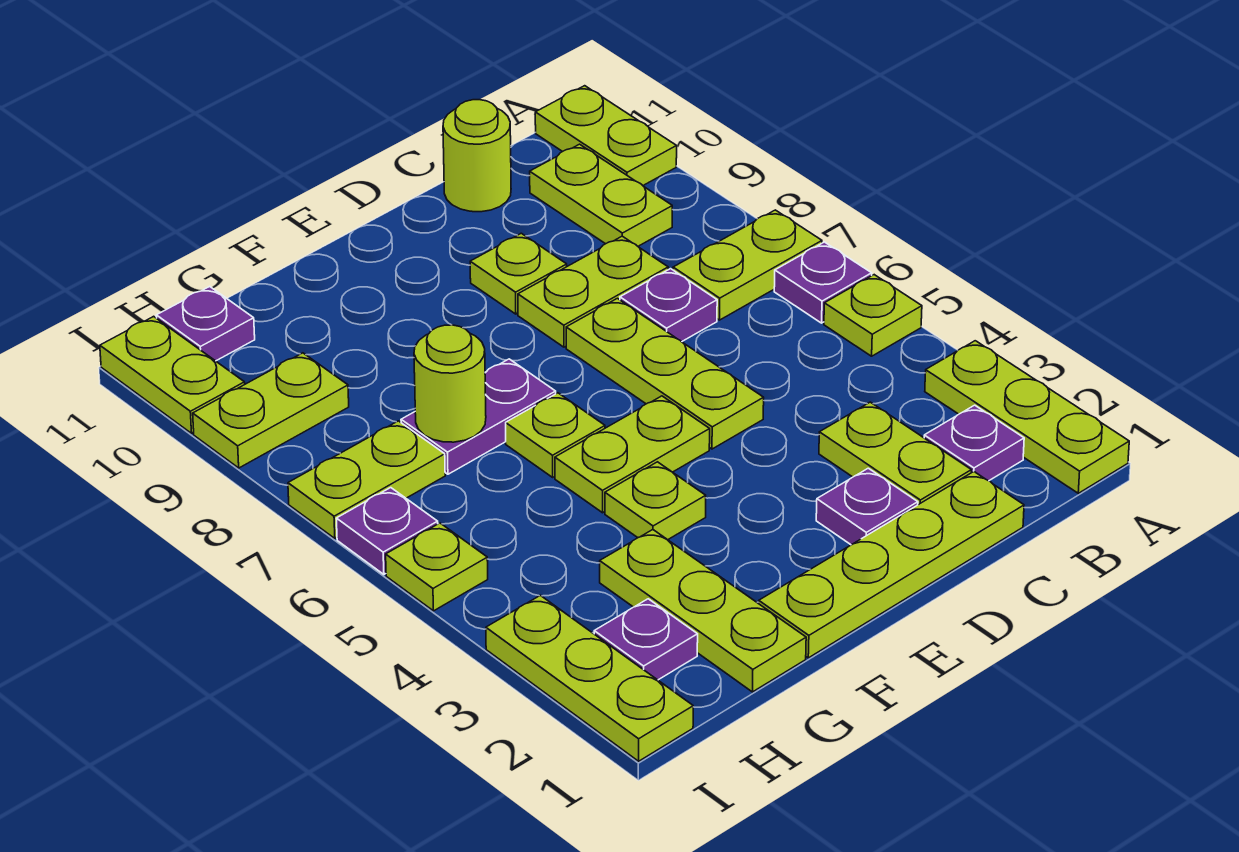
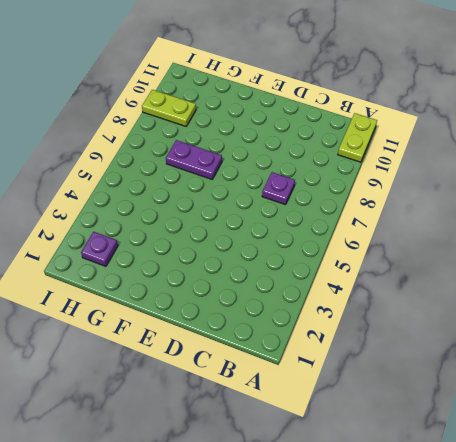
none -> lime 1x3 plate [925,341,1129,493]
none -> lime 1x1 plate [824,275,922,356]
none -> purple 1x1 plate [774,242,872,323]

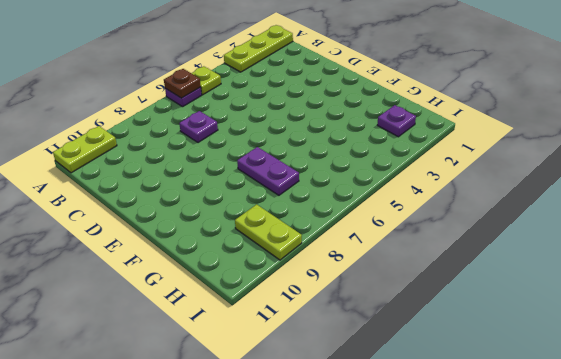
brown 1x1 plate [164,69,201,98] -> none
none -> lime 1x2 plate [673,210,822,320]
none -> purple 1x1 plate [924,405,1024,481]
none -> lime 1x2 plate [530,144,672,246]

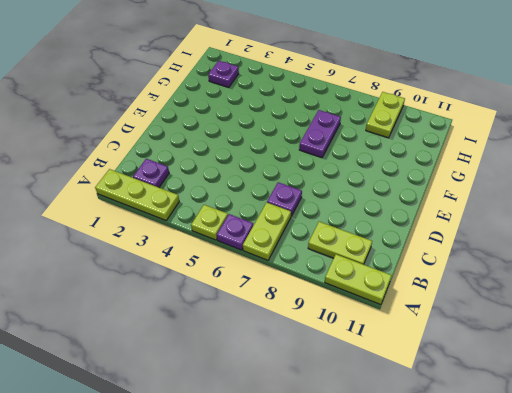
none -> lime 1x4 plate [759,472,1024,658]
none -> lime 1x2 plate [819,402,971,505]
none -> lime 1x2 plate [518,236,668,347]

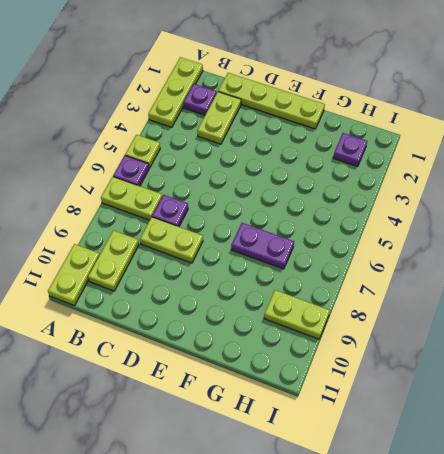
none -> lime 1x1 round brick [443,100,511,212]
none -> purple 1x1 plate [816,468,918,545]
none -> lime 1x3 plate [566,298,764,449]

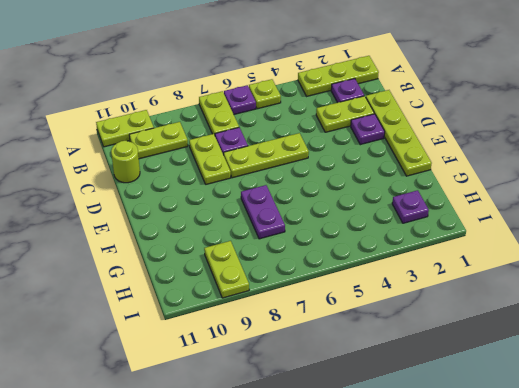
none -> lime 1x1 plate [470,233,567,314]
none -> lime 1x2 plate [555,396,710,513]
none -> lime 1x1 plate [605,462,706,540]

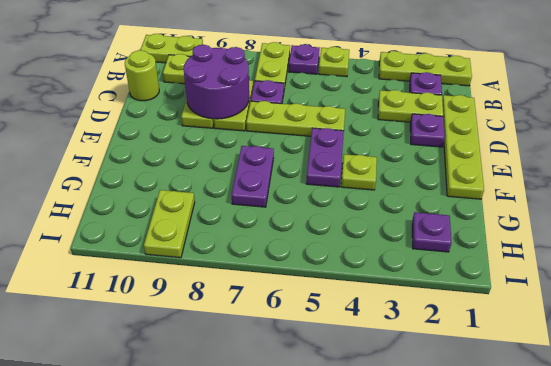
purple 2x2 round brick [184,45,249,119] -> none
purple 1x2 plate [306,128,344,187] -> lime 1x2 plate [555,396,710,513]
none -> lime 1x1 plate [506,393,605,477]
none -> lime 1x3 plate [600,530,806,692]
none -> lime 1x2 plate [288,421,445,538]

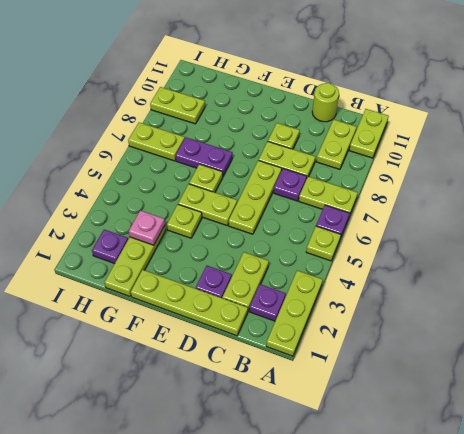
pink 1x1 plate [129,211,165,245] -> none
none -> purple 1x1 plate [156,286,255,361]
none -> lime 1x3 plate [486,595,693,761]
none -> lime 1x1 plate [386,523,488,611]

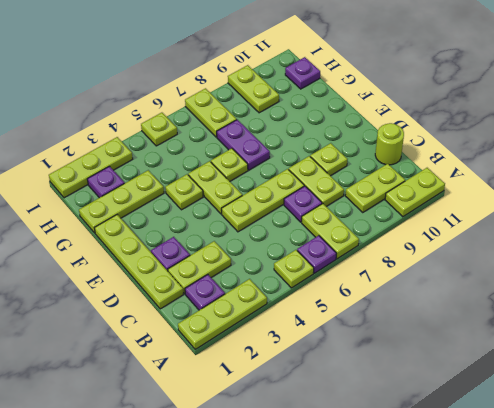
none -> purple 1x1 plate [336,488,438,574]
none -> lime 1x2 plate [100,316,245,433]
none -> lime 1x1 round brick [414,325,486,442]

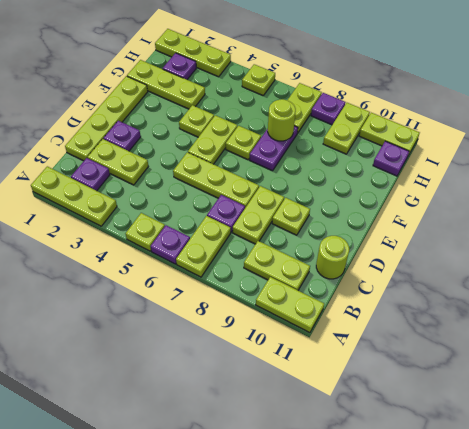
purple 1x1 plate [311,93,345,125] -> purple 1x1 plate moved to [336,488,438,574]

